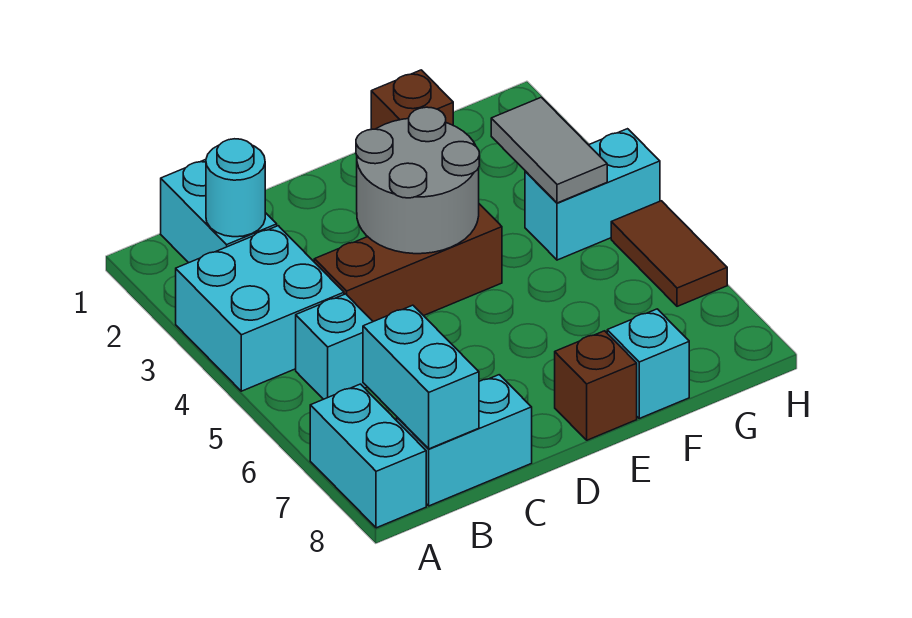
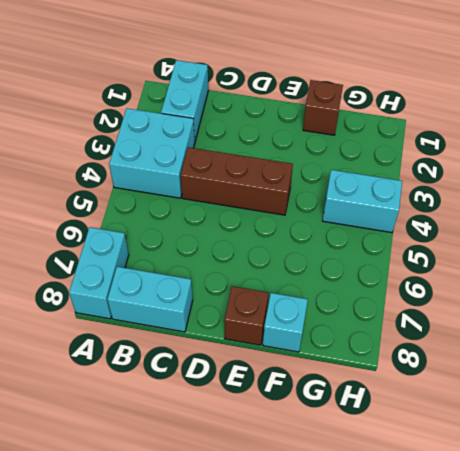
none -> cyan 1x1 brick [296,294,373,399]
none -> brown 1x2 tile [611,201,727,306]
none -> cyan 1x1 round brick [206,139,265,237]

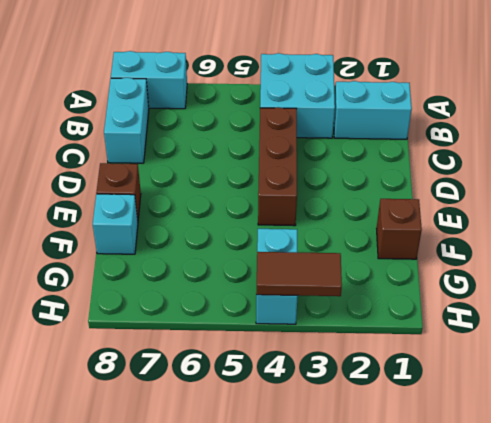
brown 1x2 tile [256,252,342,296] -> brown 1x2 tile moved to [611,201,727,306]
none -> cyan 1x1 brick [296,294,373,399]
none -> cyan 1x1 round brick [206,139,265,237]
none -> cyan 1x2 brick [363,305,479,449]

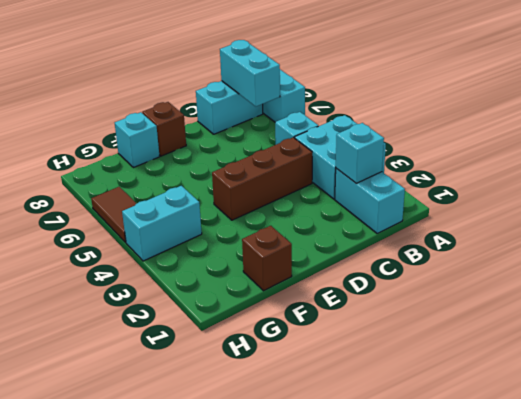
cyan 1x1 brick [336,123,384,183] -> cyan 1x1 round brick [206,139,265,237]
none -> grey 2x2 round brick [356,107,479,254]
none -> grey 1x2 tile [491,97,607,203]

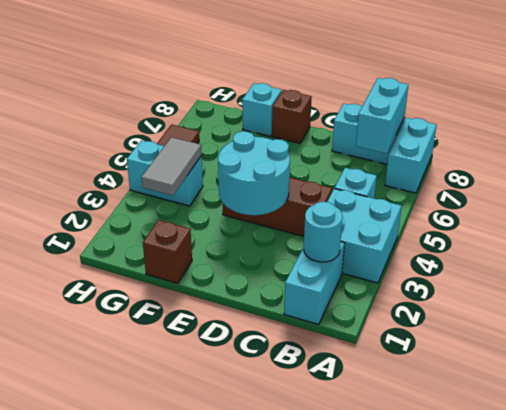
cyan 2x2 round brick [218,131,290,215] -> grey 2x2 round brick [356,107,479,254]

